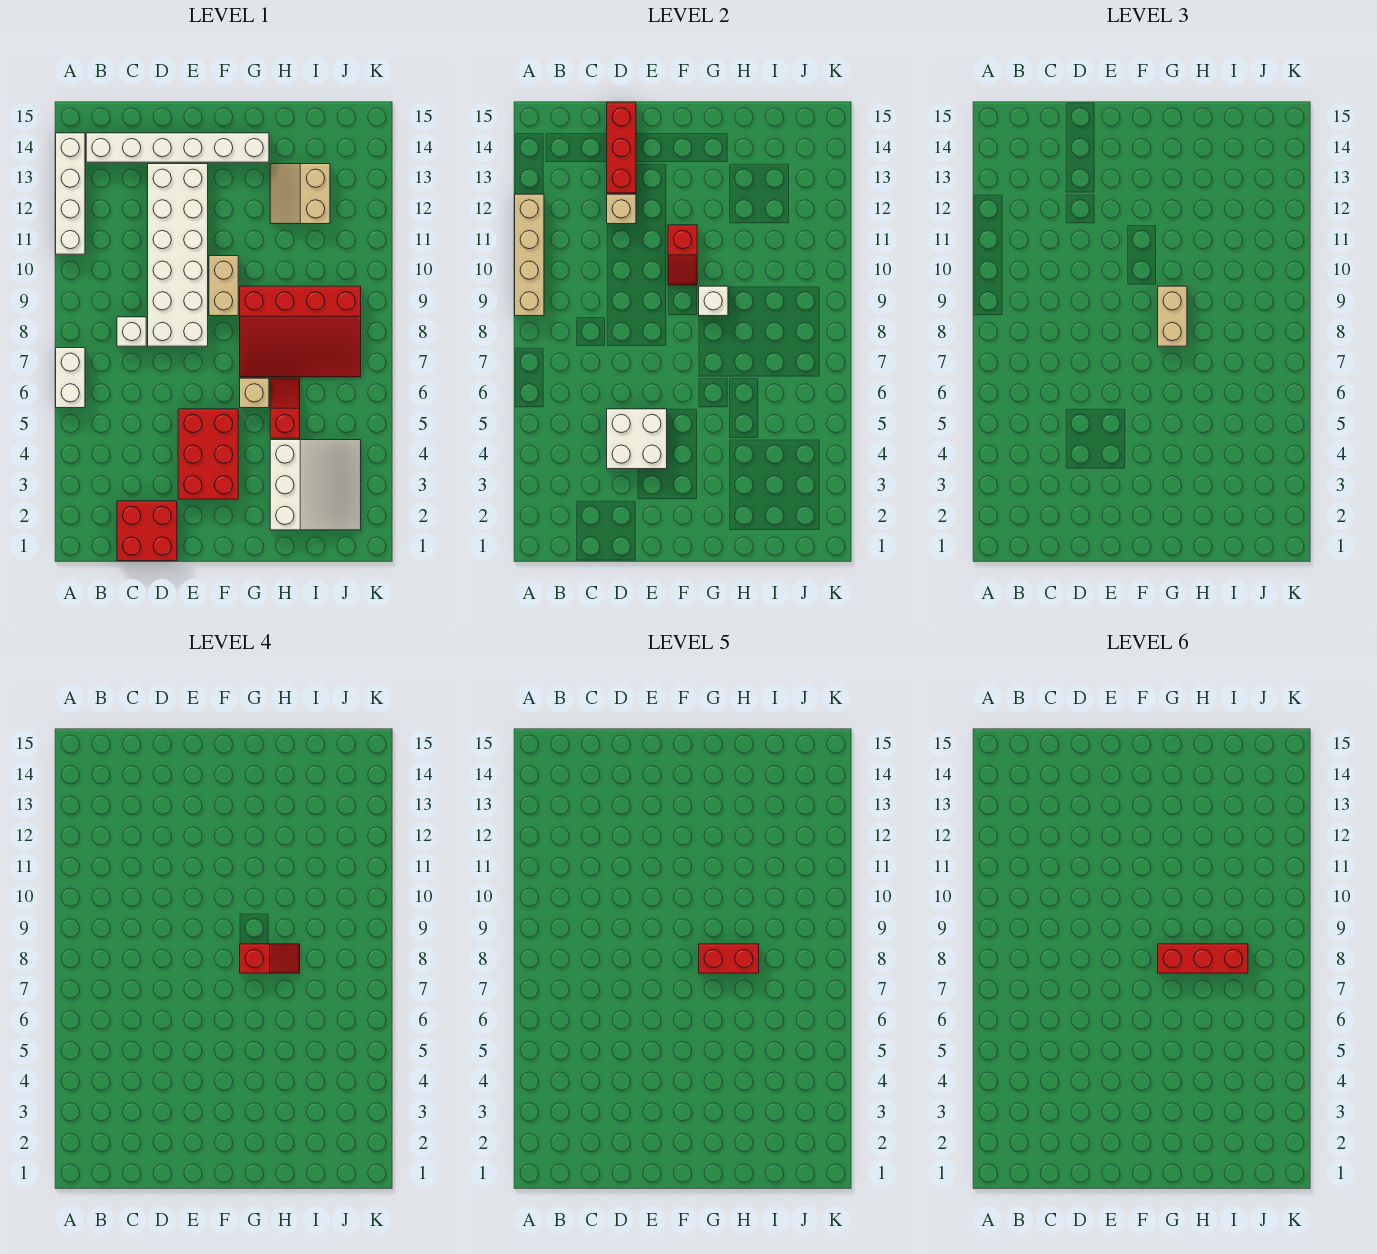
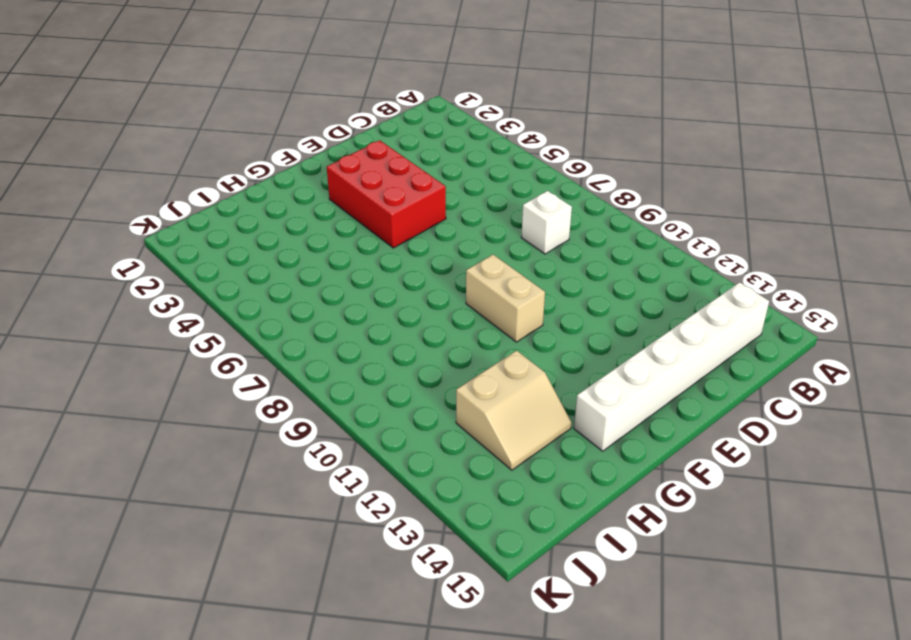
tan 2x2 slope [456,351,571,470] -> tan 2x2 slope turned to [270,164,330,224]
none -> white 1x2 brick [56,348,85,408]
none -> white 1x4 brick [56,133,85,254]
none -> red 2x2 brick [117,501,177,561]

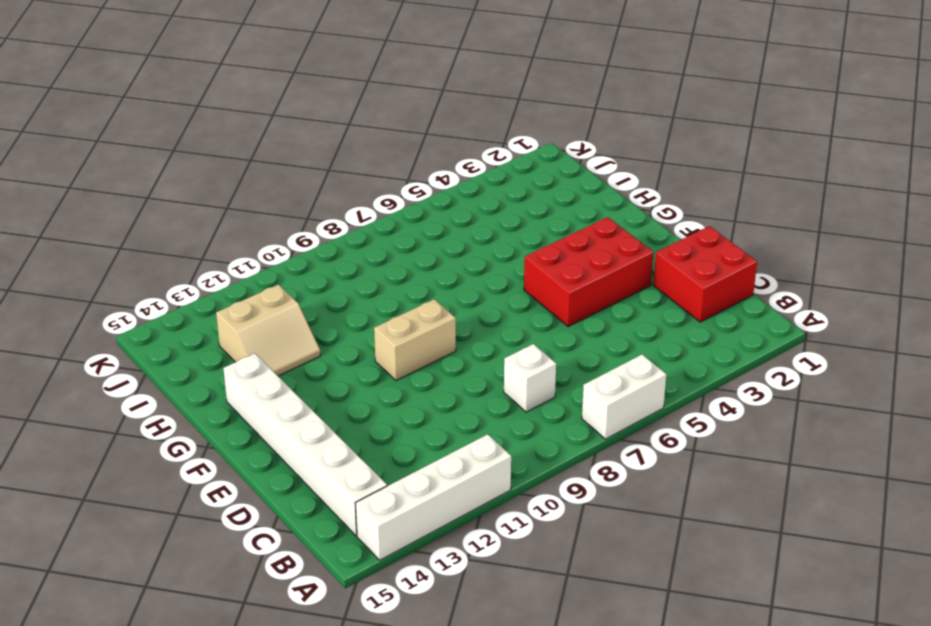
none -> white 2x6 brick [148,164,208,346]
none -> tan 1x1 brick [240,378,269,408]
none -> red 3x4 slope [240,286,361,377]

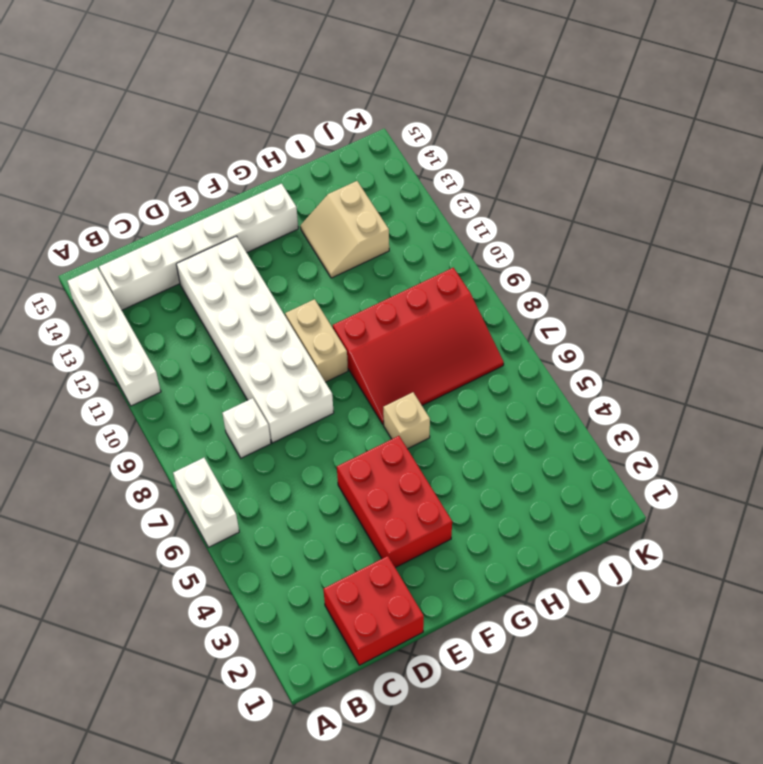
none -> white 3x3 slope [270,440,361,530]
none -> red 1x2 slope [270,378,300,438]
none -> tan 1x4 brick [515,194,544,316]

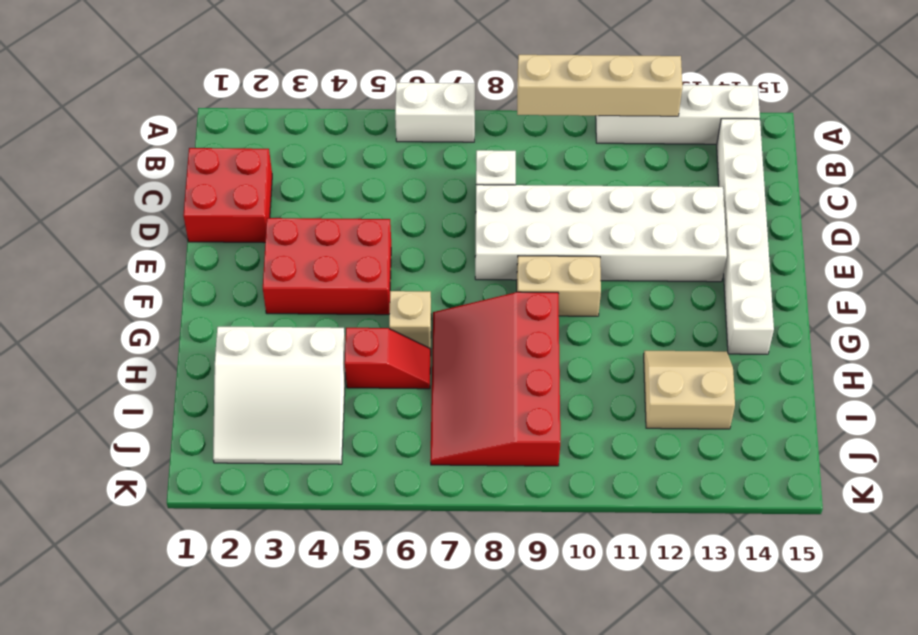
none -> white 2x2 brick [607,409,667,469]
none -> tan 1x1 brick [607,194,636,224]
none -> red 1x3 brick [607,102,636,193]

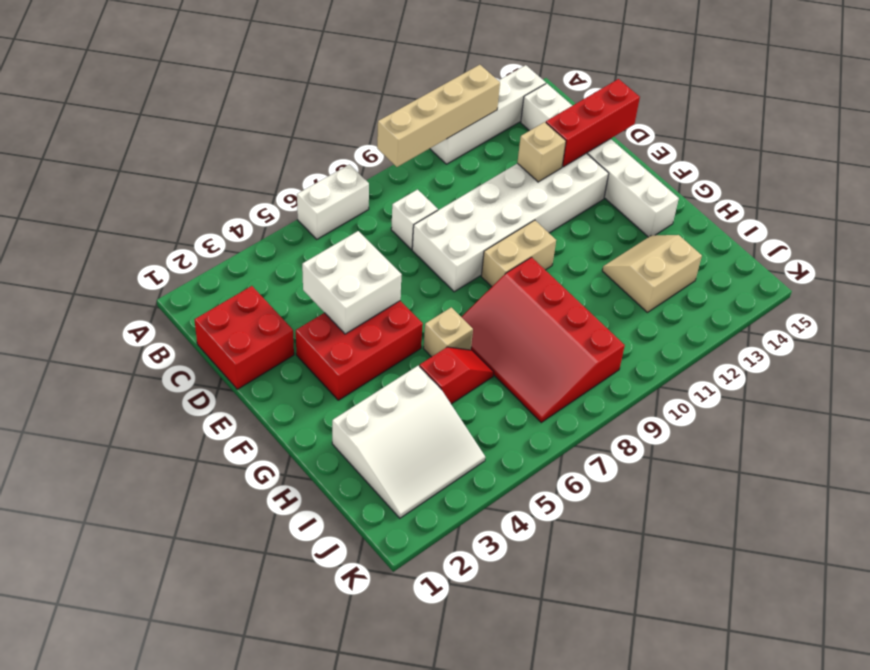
none -> red 1x2 slope [668,225,697,285]
none -> white 1x1 brick [699,286,728,316]
none -> tan 1x2 brick [1158,286,1187,346]

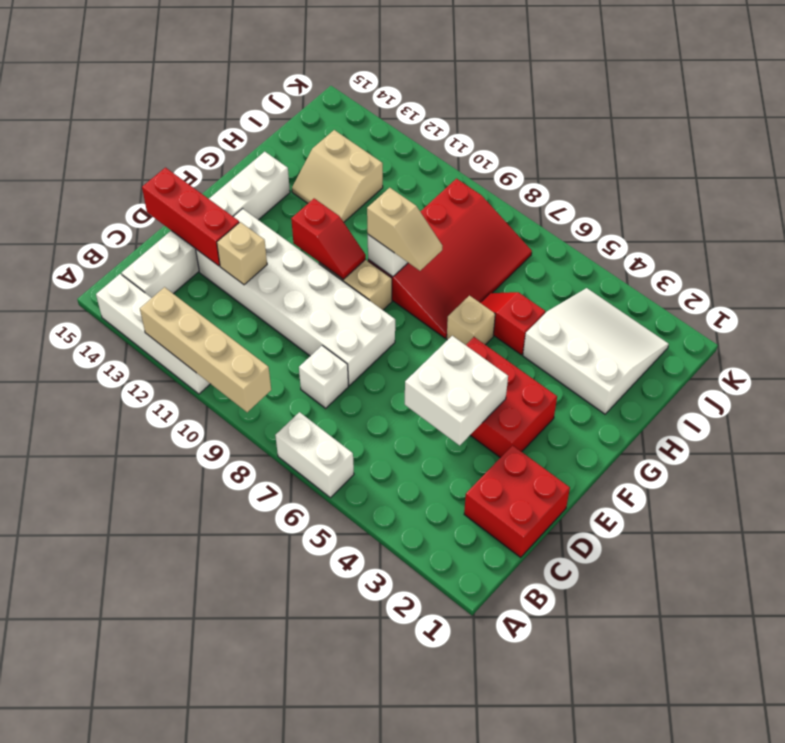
tan 1x2 slope [367,188,443,271] -> tan 1x2 brick [1158,286,1187,346]
none -> red 1x2 slope [240,944,300,973]
none -> red 1x2 brick [699,944,759,973]
none -> red 1x3 brick [1158,944,1248,973]

